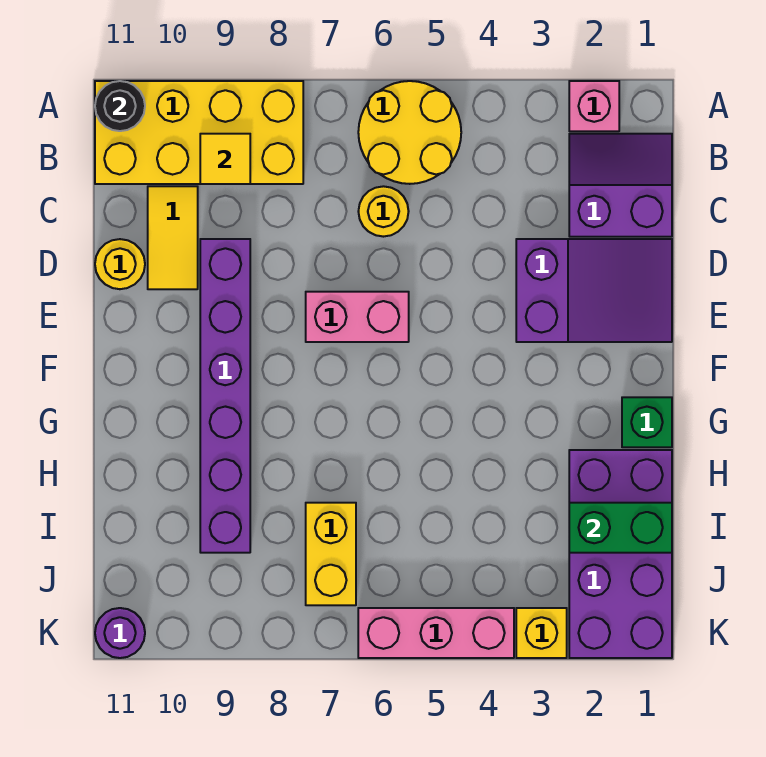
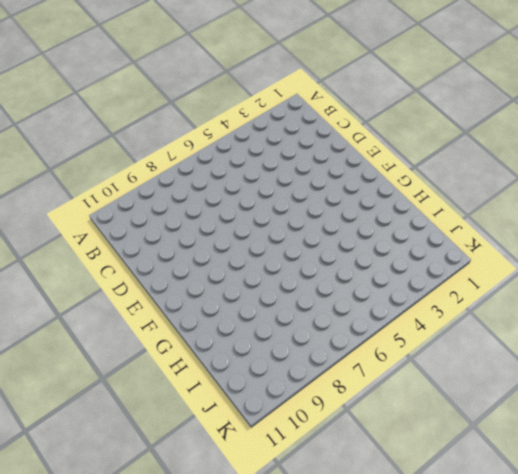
none -> pink 1x1 brick [569,81,619,131]
none -> yellow 2x2 round brick [358,81,461,184]
none -> yellow 2x4 brick [95,81,303,184]

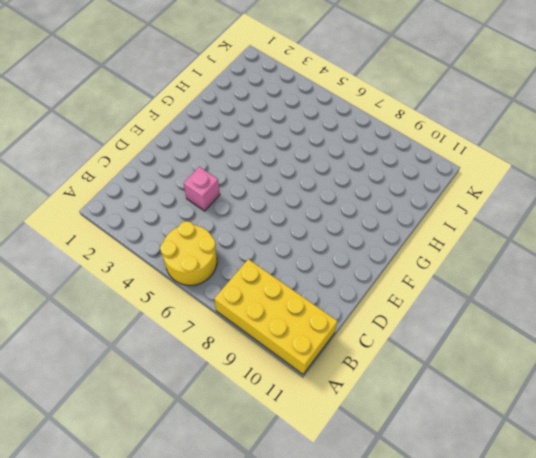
pink 1x1 brick [183,167,220,211] -> pink 1x1 brick moved to [569,81,619,131]
none -> purple 2x2 slope [569,134,672,237]
none -> yellow 1x1 round brick [358,186,409,237]
none -> yellow 1x2 tile [148,186,198,289]

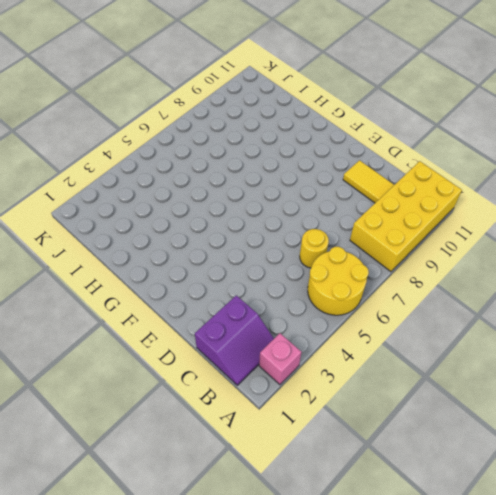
none -> purple 2x3 slope [516,239,672,342]
none -> purple 1x6 brick [200,239,250,553]
none -> yellow 1x1 round brick [95,239,145,289]

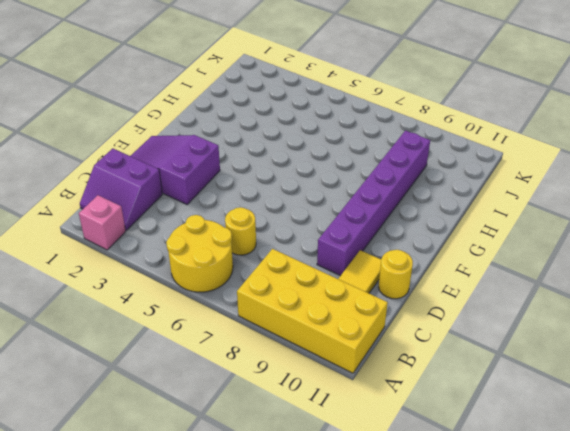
none -> pink 1x2 brick [306,292,409,342]
none -> green 1x1 brick [622,397,672,447]
none -> purple 2x4 brick [569,450,672,658]

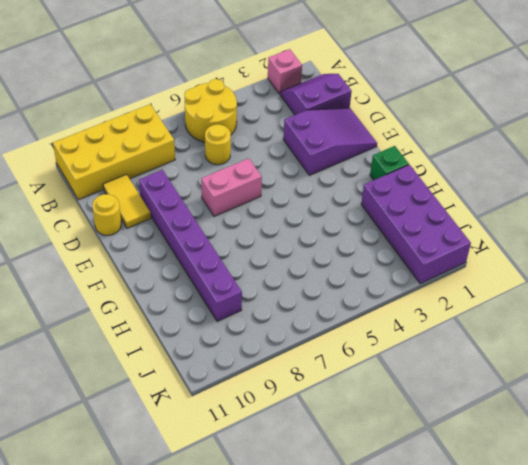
none -> yellow 1x2 brick [306,503,356,605]
none -> yellow 1x1 brick [516,608,567,658]
none -> pink 1x3 brick [358,608,514,658]

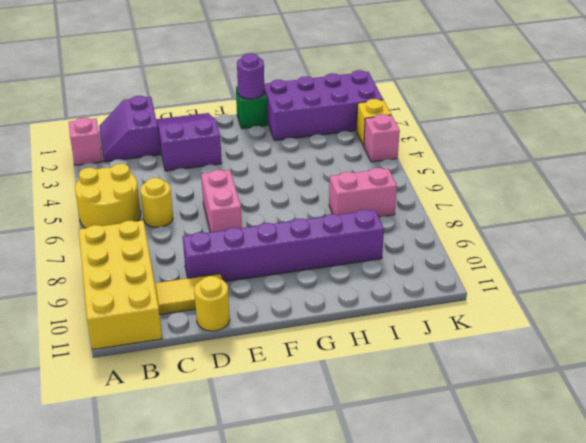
purple 1x1 round brick [237,53,264,99] -> purple 1x1 round brick moved to [95,608,145,658]
pink 1x2 brick [329,168,397,217] -> yellow 1x2 brick [306,503,356,605]
pink 1x1 brick [364,114,400,162] -> pink 1x3 brick [358,608,514,658]
none -> black 1x1 round brick [95,81,145,131]
none -> yellow 1x1 tile [200,134,250,184]
none -> green 1x2 brick [569,503,672,553]

